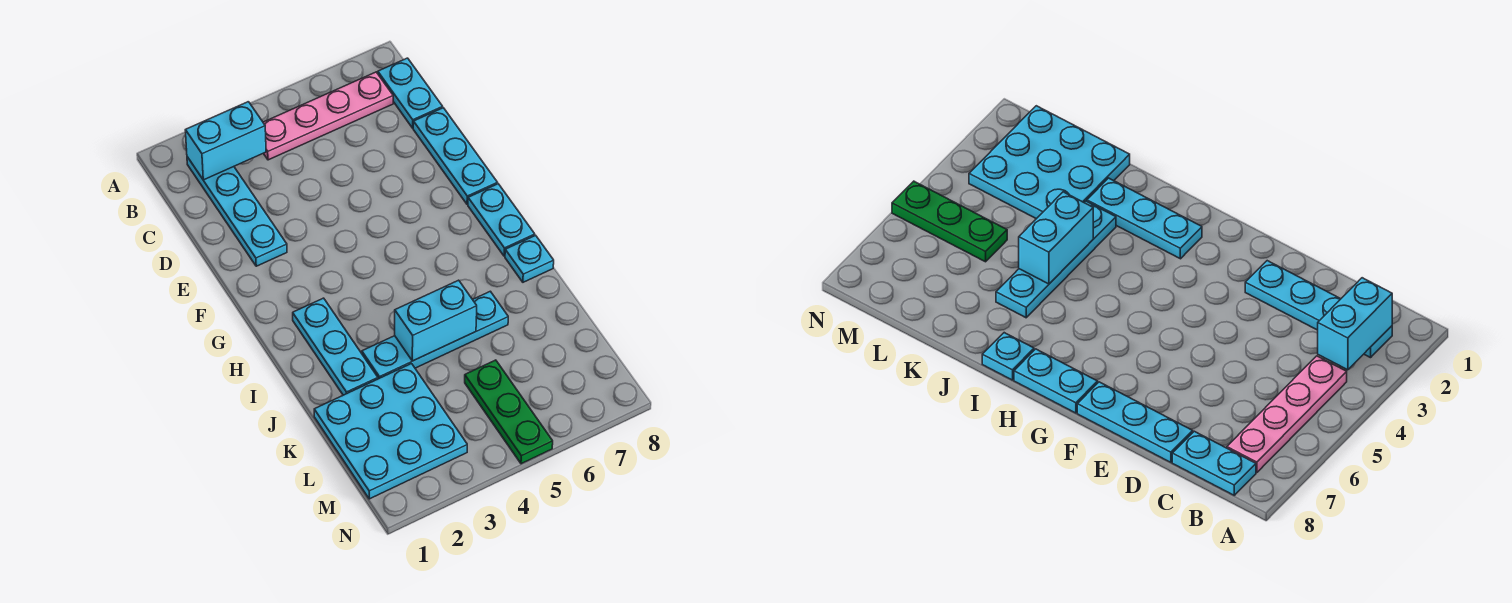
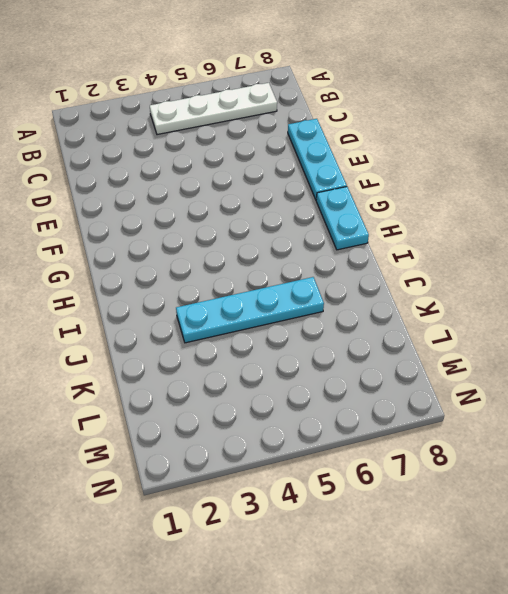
white 1x4 plate [150,83,277,135] -> pink 1x4 plate [263,72,393,160]
none -> cyan 1x4 plate [187,157,287,266]
none -> cyan 1x2 plate [378,58,443,128]
none -> cyan 1x3 plate [293,298,378,395]

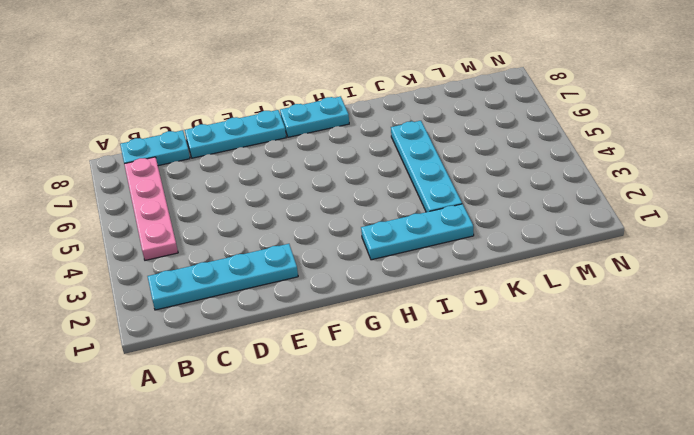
none -> cyan 1x1 plate [505,235,554,282]
none -> cyan 3x3 plate [314,364,467,499]
none -> green 1x3 plate [465,360,553,464]

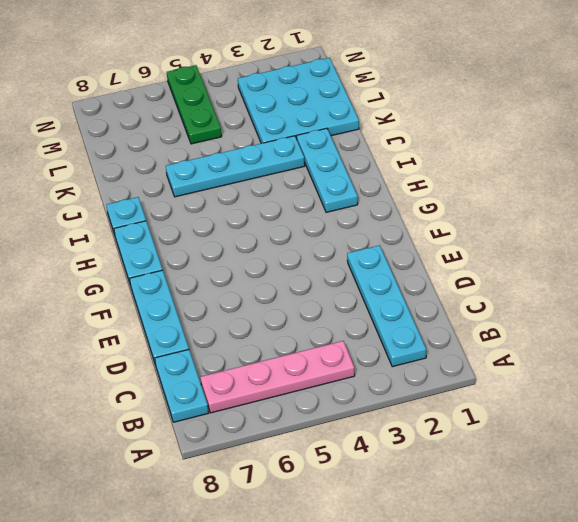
none -> cyan 1x2 brick [185,102,266,180]
none -> cyan 1x2 brick [395,280,477,361]

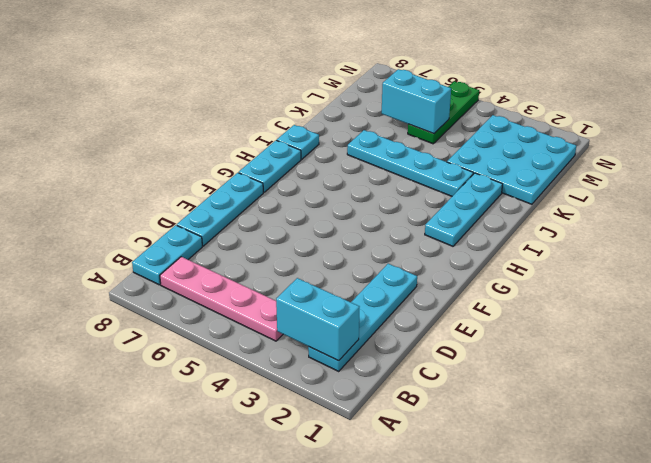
cyan 1x2 brick [382,69,451,134] -> cyan 1x2 brick moved to [395,280,477,361]

